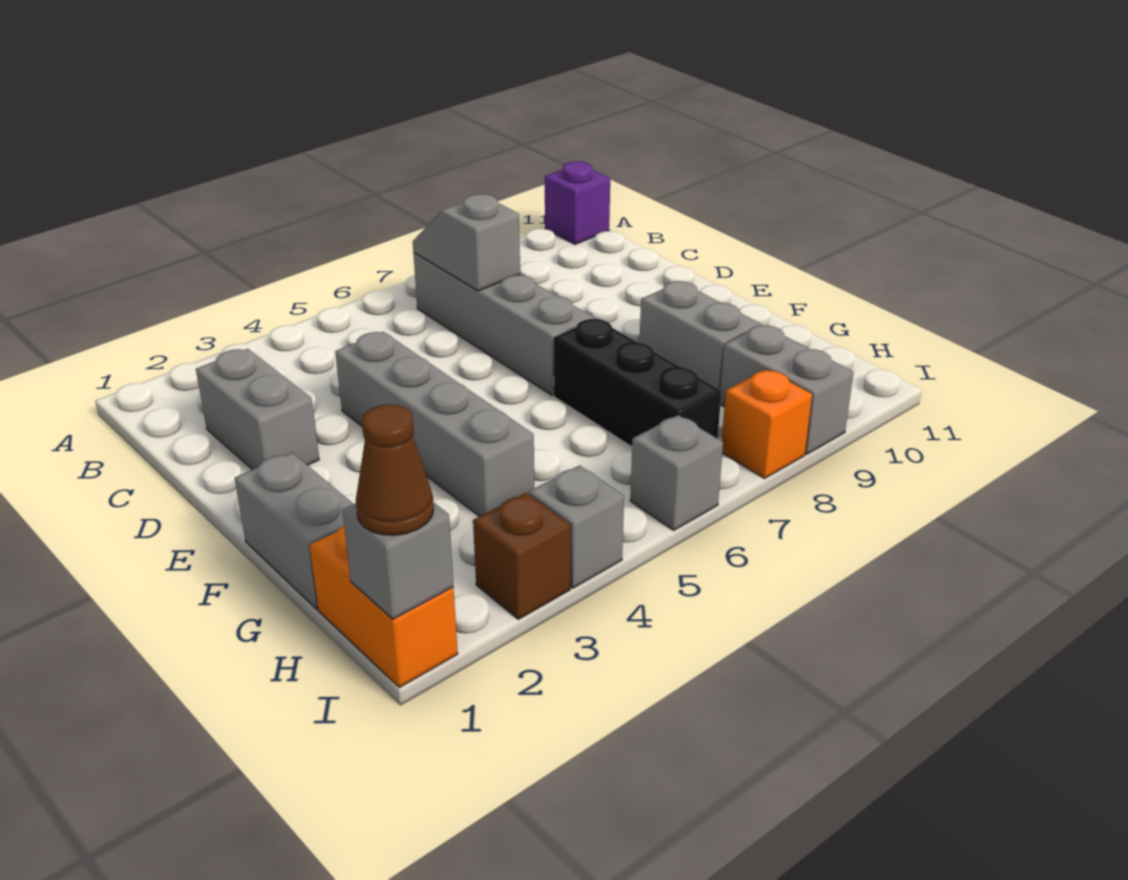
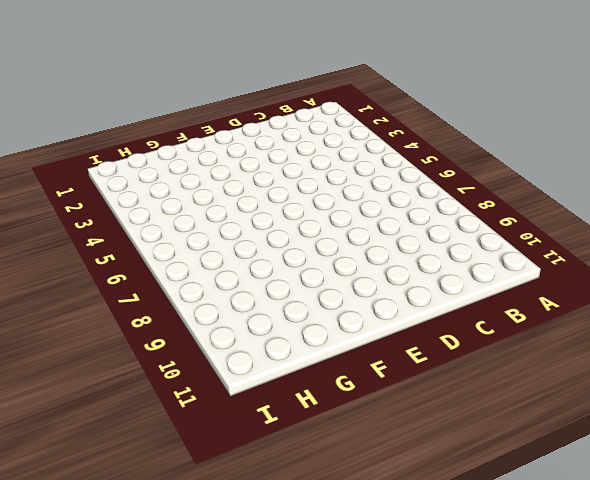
none -> purple 1x1 brick [545,161,610,244]
none -> grey 1x4 brick [413,253,594,395]
none -> grey 1x2 brick [196,349,319,470]

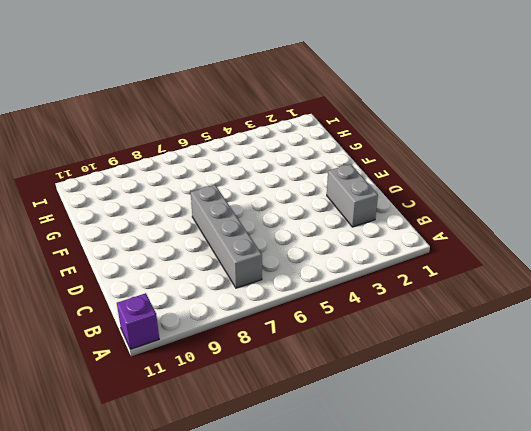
none -> grey 1x4 brick [335,332,534,517]
none -> grey 1x2 brick [235,453,353,609]
none -> black 1x3 brick [554,319,721,447]

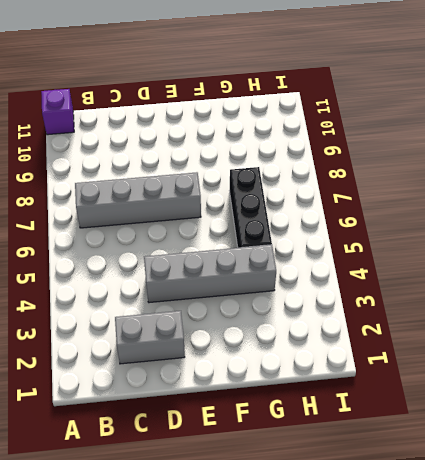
black 1x3 brick [229,167,272,248] -> black 1x3 brick turned to [554,319,721,447]
none -> grey 1x2 brick [235,453,353,609]
none -> grey 1x2 brick [639,281,761,390]
none -> orange 1x2 brick [310,526,458,688]

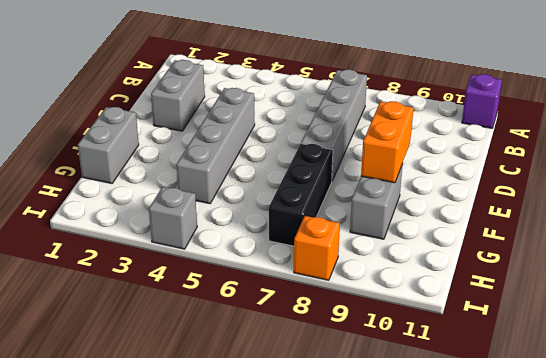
orange 1x2 brick [361,101,414,183] -> orange 1x2 brick moved to [310,526,458,688]
none -> grey 1x2 brick [720,325,854,454]
none -> brown 1x1 brick [473,493,571,619]
none -> grey 1x1 brick [630,415,723,530]

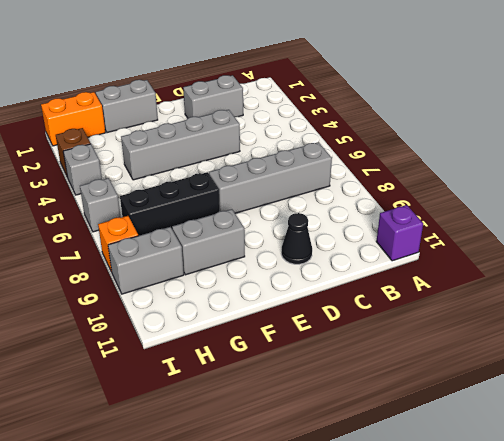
black 1x1 cone [281,213,312,264] -> none
none -> grey 1x2 slope [413,194,520,291]
none -> grey 1x1 brick [342,502,454,619]
none -> brown 1x1 cone [356,404,434,535]

